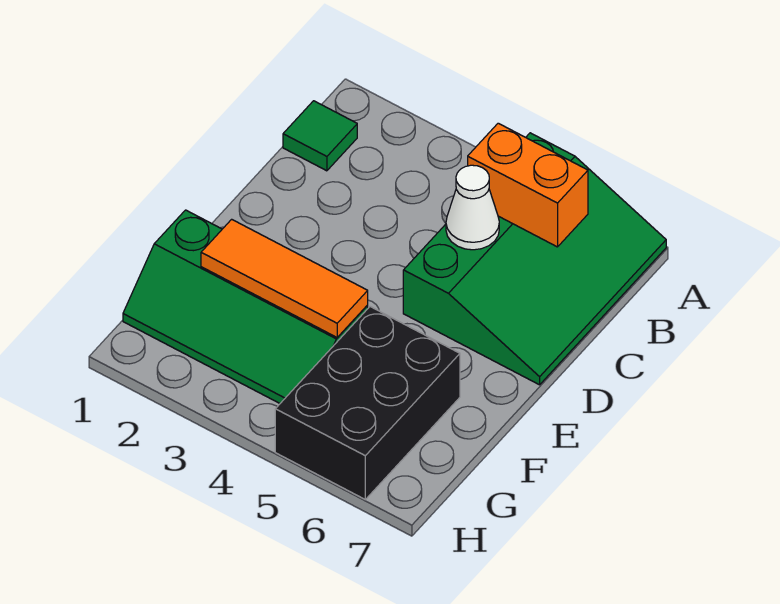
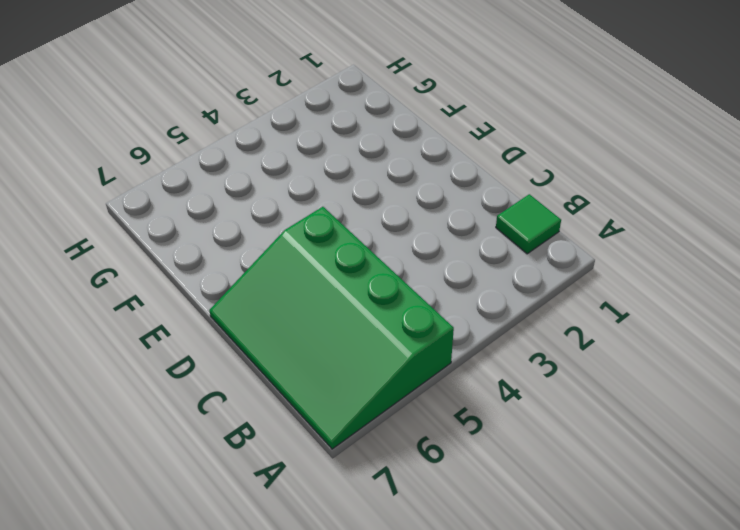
none -> green 2x4 slope [123,210,368,403]
none -> black 2x3 brick [275,307,460,499]

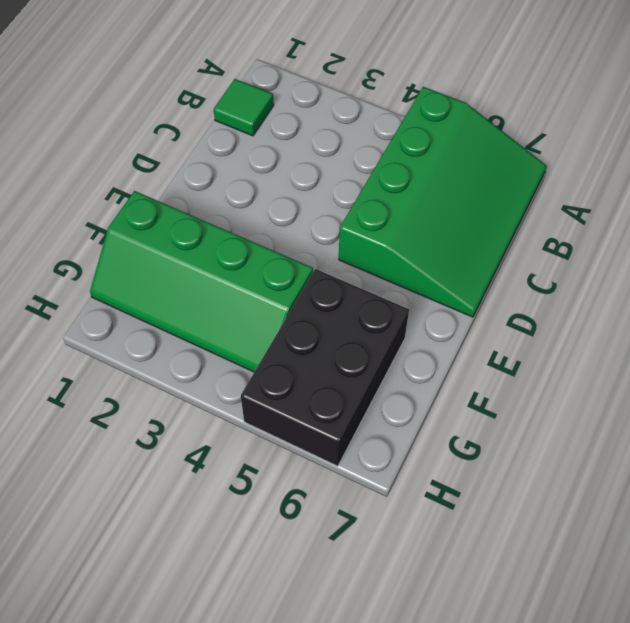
none -> orange 1x2 brick [468,123,588,247]
none -> white 1x1 cone [446,165,499,250]

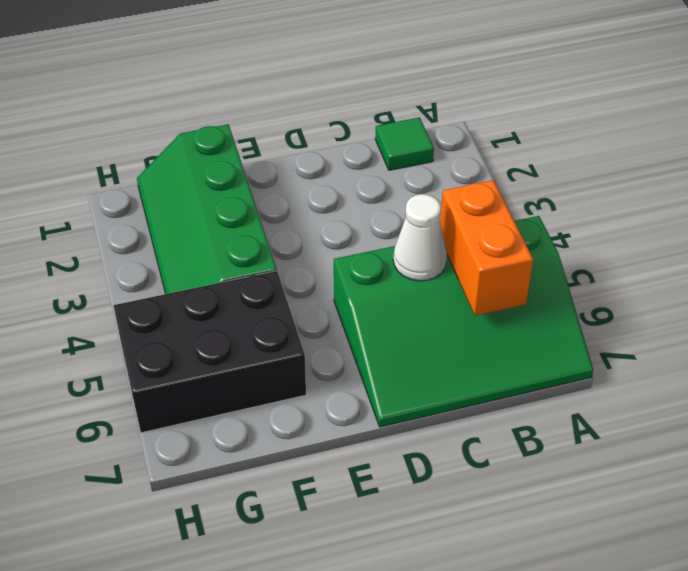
none -> orange 1x3 tile [201,219,368,337]

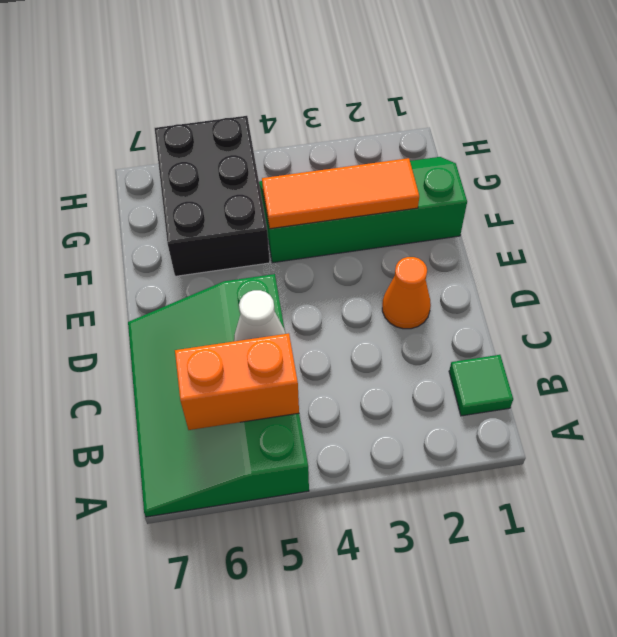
orange 1x1 cone [382,257,431,329] -> none

